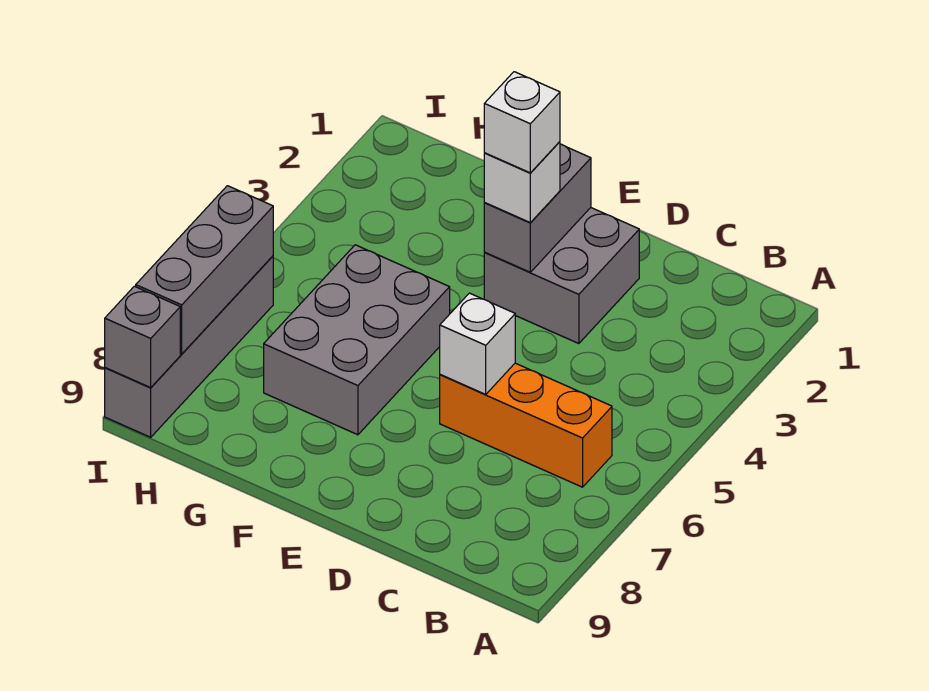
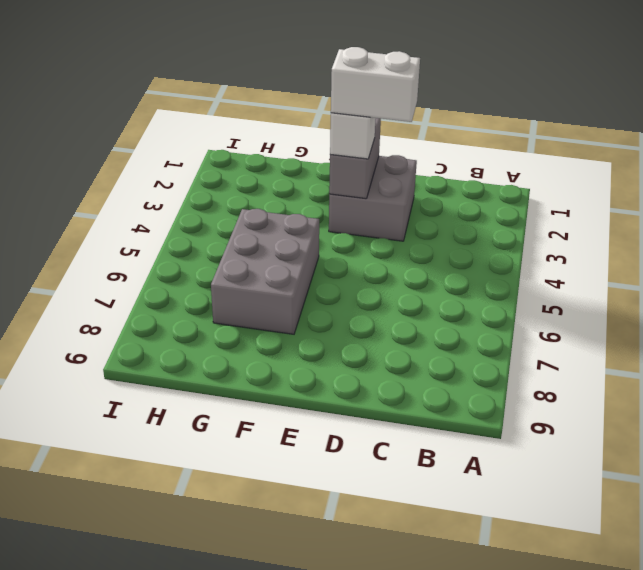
white 1x2 brick [331,47,420,122] -> white 1x1 brick [484,72,560,173]
none -> orange 1x3 brick [440,363,612,487]
none -> grey 1x4 brick [105,256,273,437]

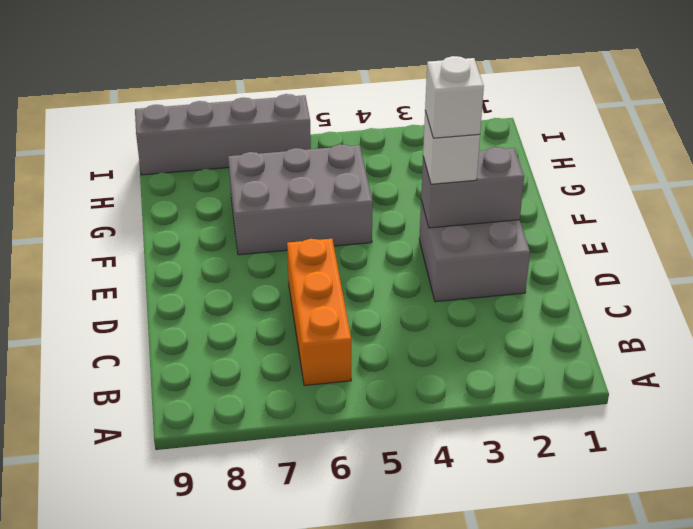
none -> white 1x1 brick [440,293,515,394]
none -> grey 1x3 brick [136,186,273,354]

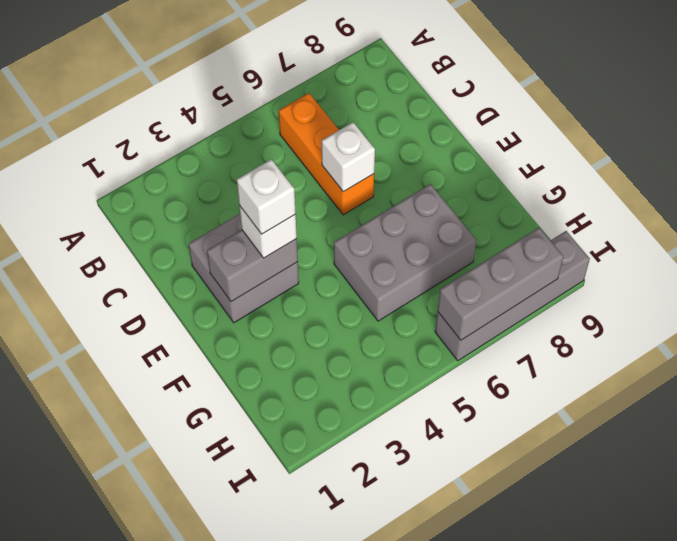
none -> grey 1x1 brick [105,286,180,388]

